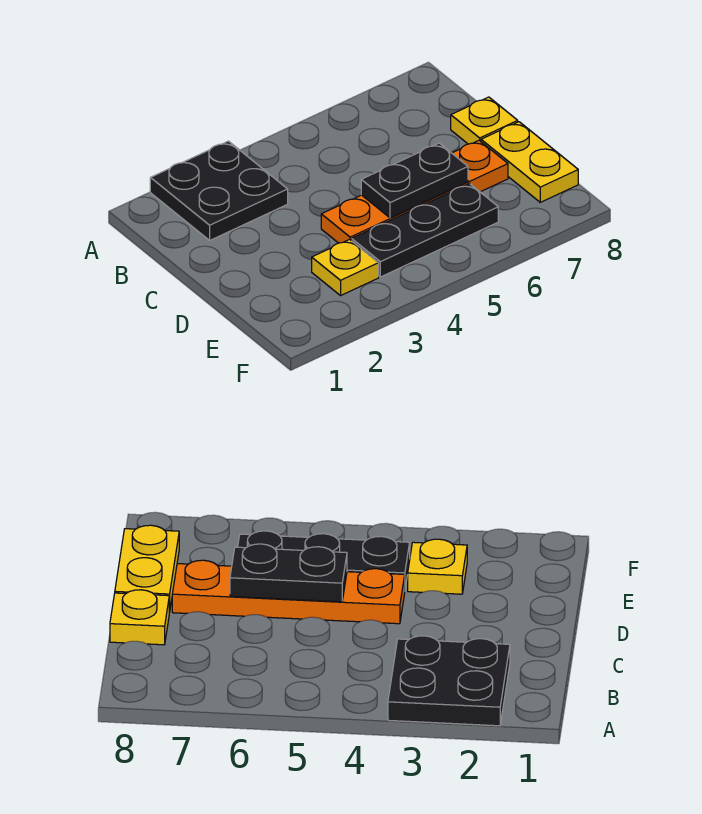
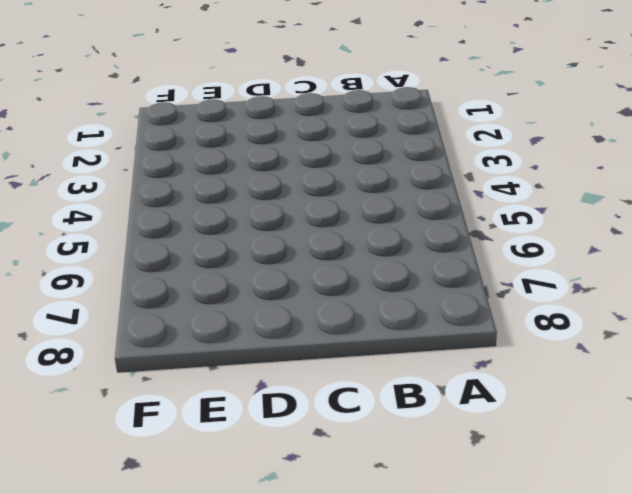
none -> black 2x2 plate [150,141,288,240]
none -> yellow 1x1 plate [451,97,518,144]

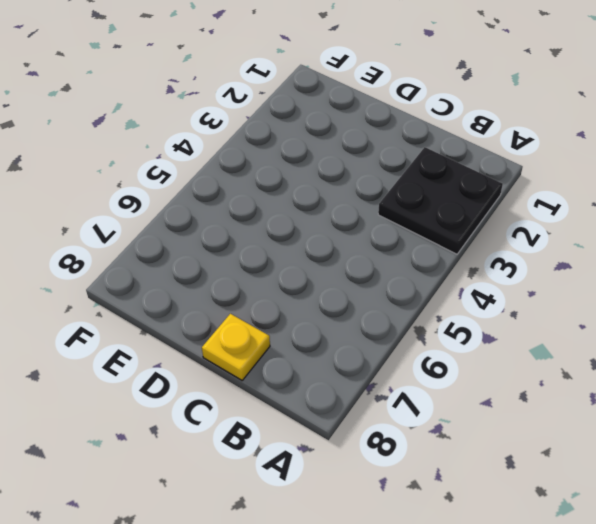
none -> orange 1x4 plate [321,140,508,243]
none -> yellow 1x2 plate [481,122,578,202]

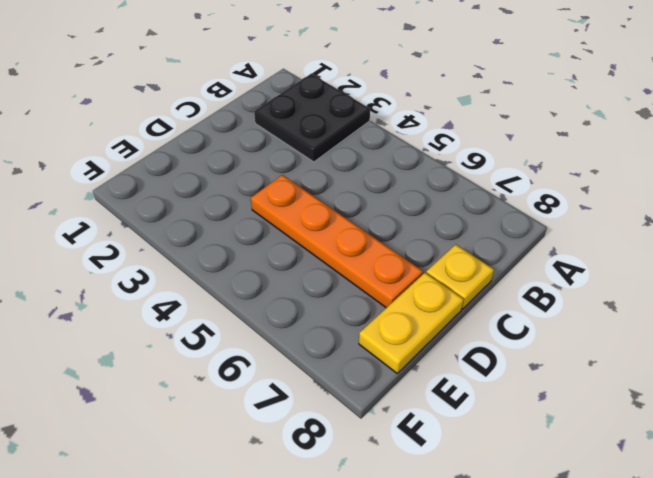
none -> yellow 1x1 plate [312,239,379,296]
none -> black 1x3 plate [352,184,498,277]

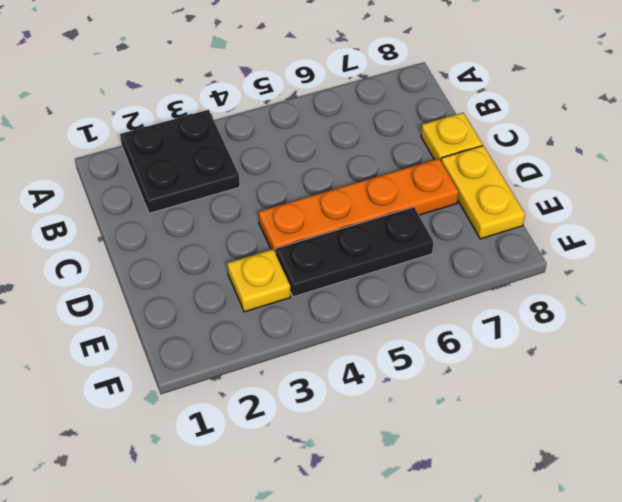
none -> black 1x2 plate [361,143,468,218]

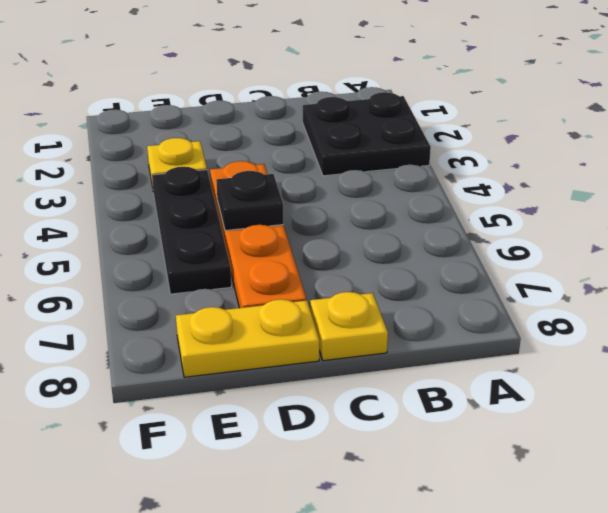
black 1x1 plate [216,171,284,231] -> black 1x2 plate [361,143,468,218]

